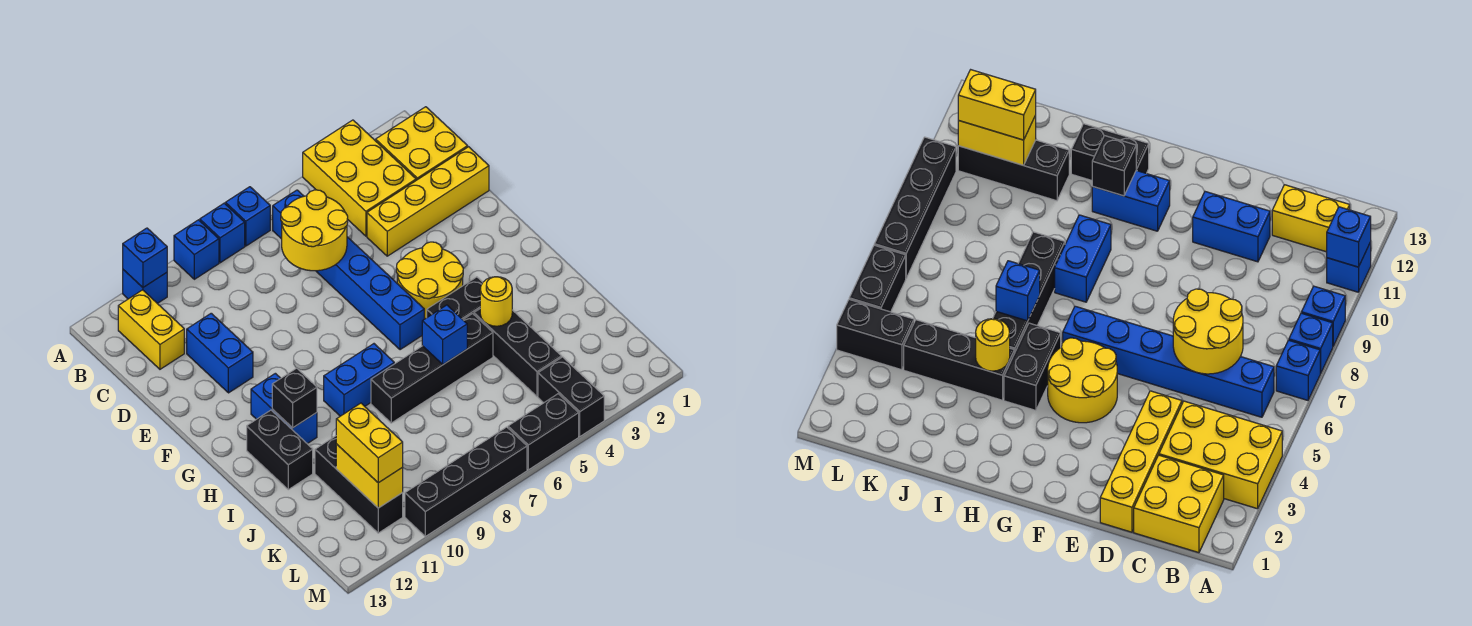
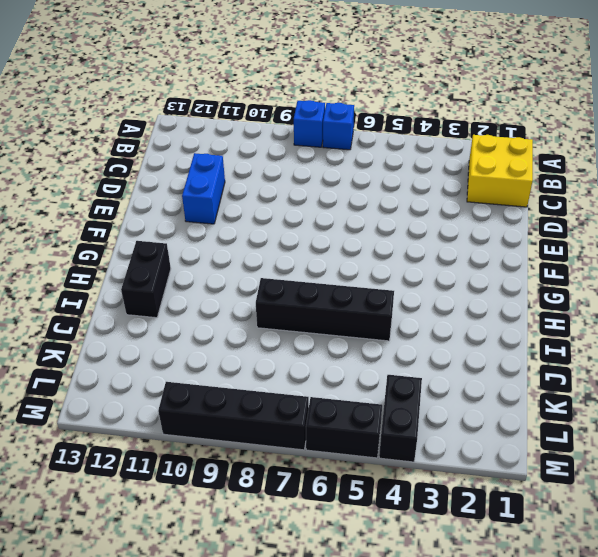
none -> yellow 2x3 brick [303,120,416,236]
none -> blue 1x1 brick [174,220,219,279]
none -> blue 1x1 brick [123,270,167,303]

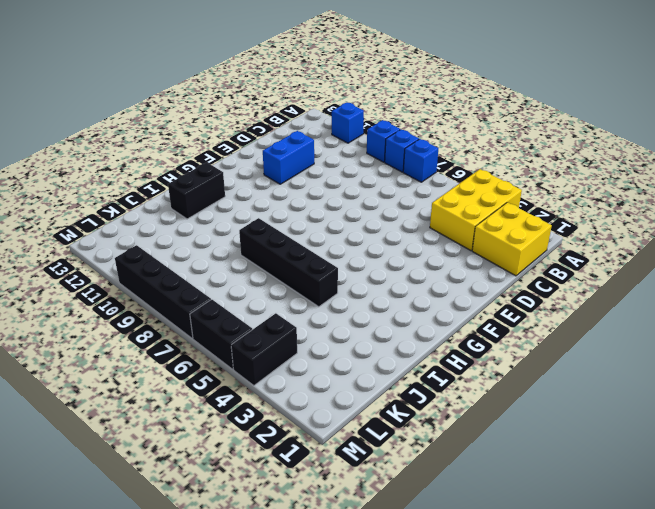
none -> blue 1x6 brick [273,190,424,350]
none -> yellow 1x2 brick [118,290,184,369]
none -> yellow 1x4 brick [367,147,489,256]

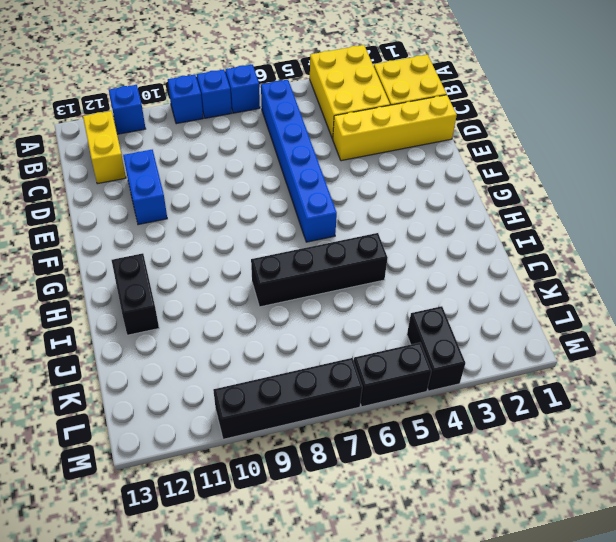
none -> yellow 2x2 round brick [396,242,463,319]
none -> blue 1x2 brick [251,373,317,444]
none -> black 1x2 brick [427,277,483,319]

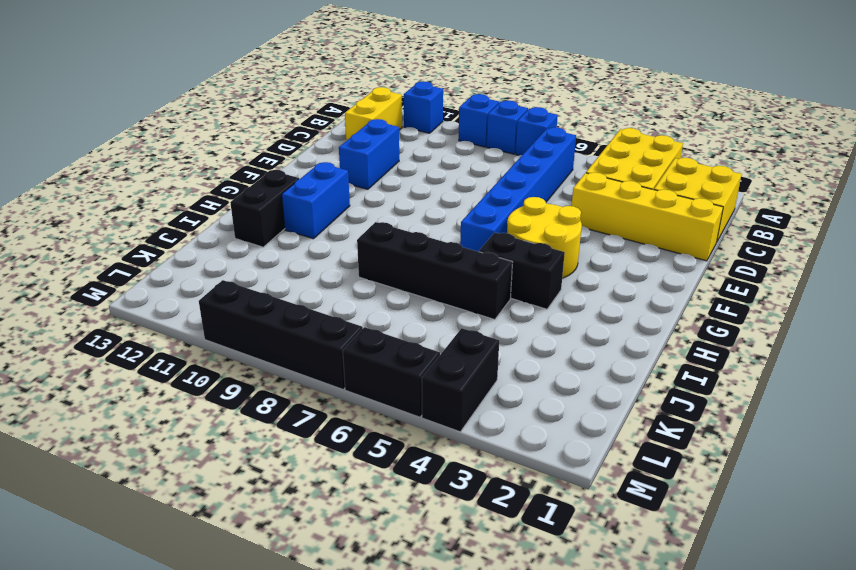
none -> blue 1x2 brick [324,344,394,416]
none -> black 1x3 brick [474,309,562,396]
none -> black 1x3 brick [315,436,403,533]

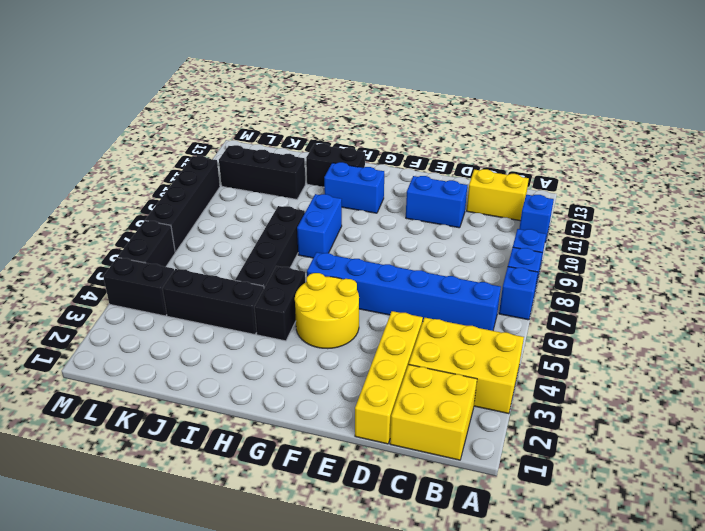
none -> blue 1x1 brick [123,228,167,287]
none -> yellow 2x2 round brick [281,190,348,271]
none -> black 1x1 brick [272,368,317,428]

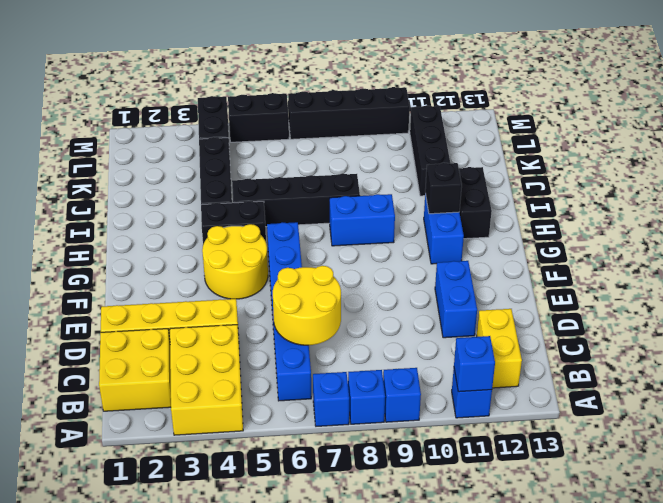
none -> yellow 1x1 round brick [480,277,512,326]
none -> blue 1x1 brick [422,305,467,364]
none -> yellow 1x2 brick [336,444,403,508]

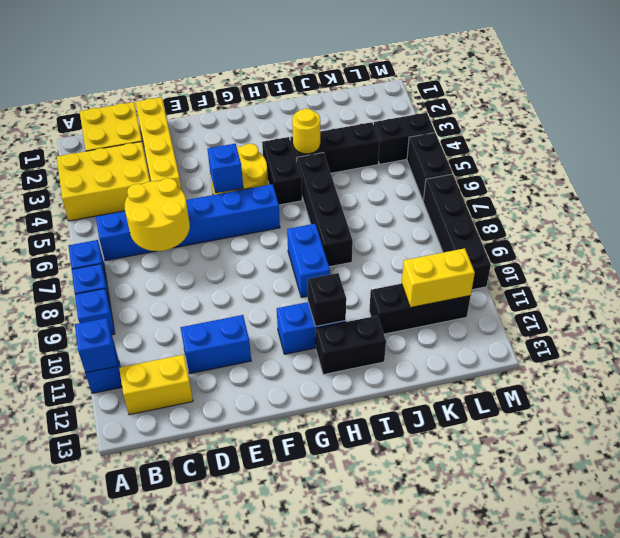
blue 1x1 brick [208,144,243,193] -> blue 1x1 brick moved to [422,305,467,364]
none -> yellow 1x2 brick [336,403,403,483]

